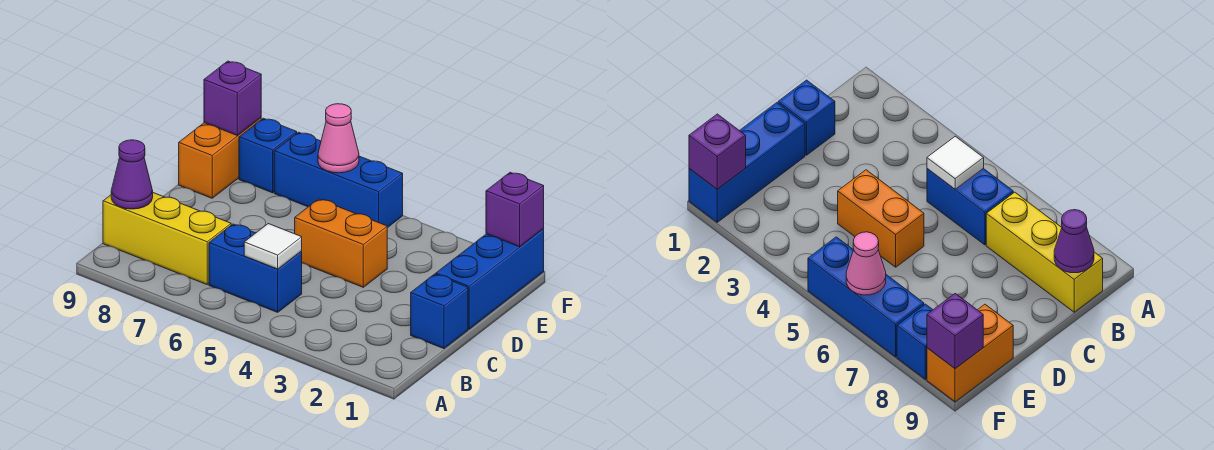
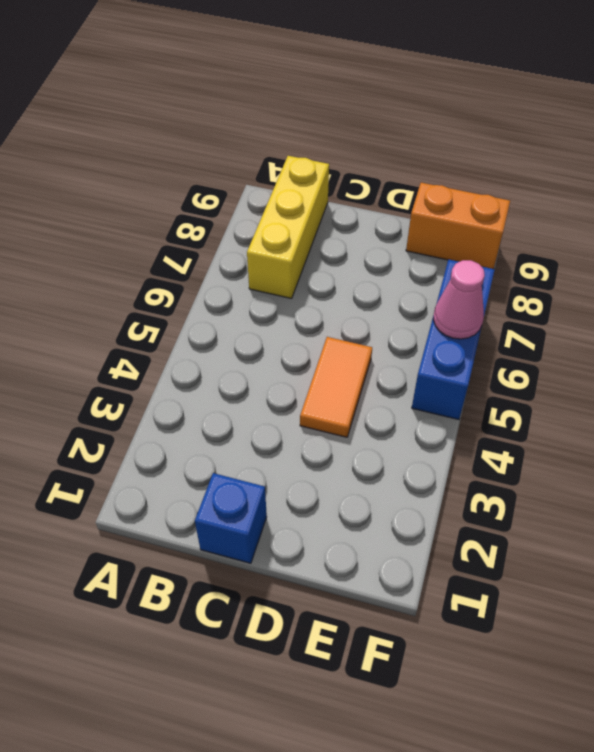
orange 1x2 tile [300,337,372,437] -> orange 1x2 brick [295,199,387,287]
none -> blue 1x2 brick [209,224,302,312]
none -> blue 1x3 brick [436,229,544,329]
none -> blue 1x1 brick [239,118,297,193]

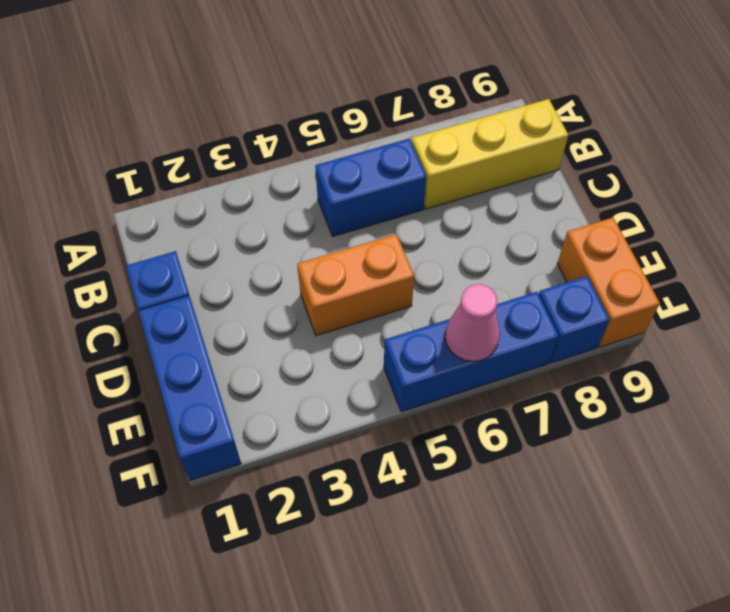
none -> white 1x1 tile [244,224,302,269]
none -> purple 1x1 cone [111,140,153,209]
none -> purple 1x1 brick [486,172,544,247]

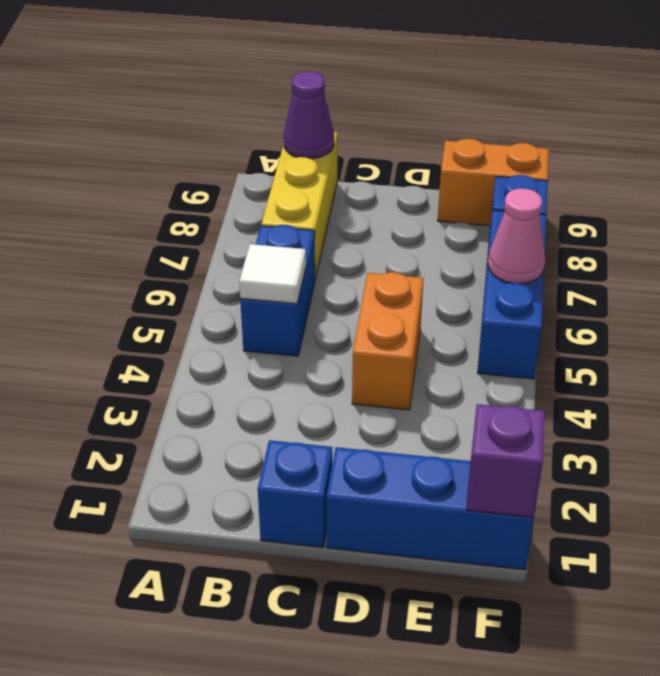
none -> purple 1x1 brick [204,61,261,135]

